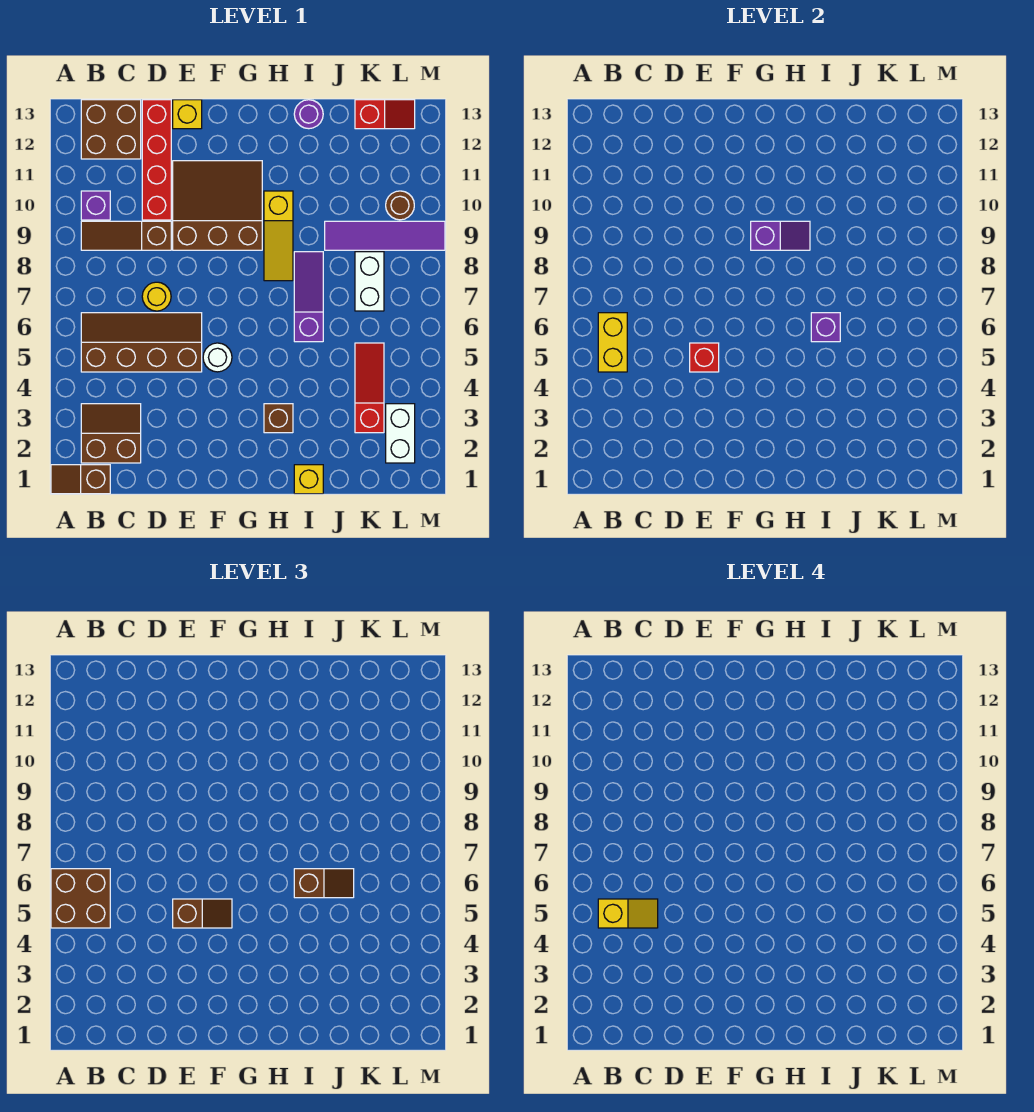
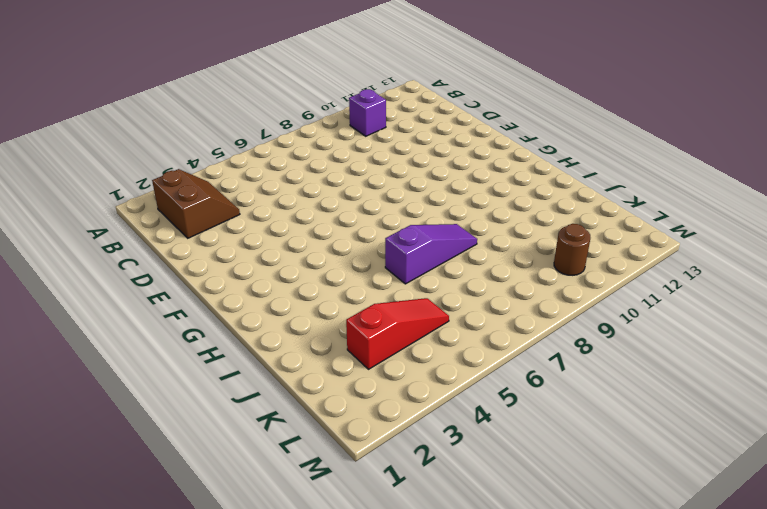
none -> brown 1x2 slope [51,465,110,494]
none -> brown 2x4 slope [81,313,202,372]
none -> brown 1x3 slope [81,221,171,250]
none -> brown 2x2 brick [81,100,141,159]

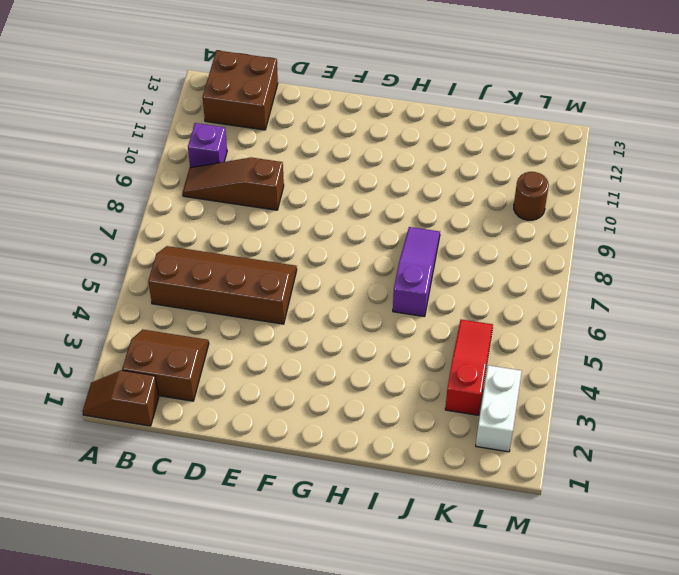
none -> yellow 1x1 round brick [142,282,171,311]
none -> red 1x4 brick [142,100,171,220]
none -> brown 3x3 slope [173,161,262,250]
none -> yellow 1x1 brick [173,100,202,129]

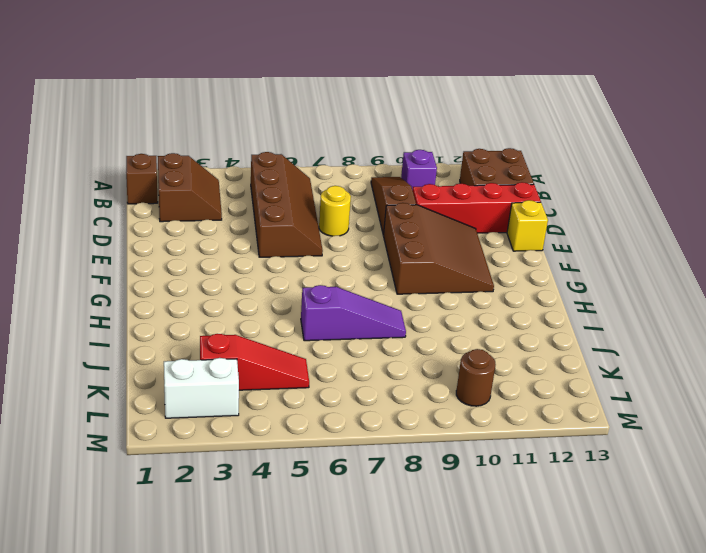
none -> white 1x1 round brick [203,343,232,372]
none -> brown 1x1 brick [264,404,293,433]
none -> yellow 1x3 slope [264,191,293,281]
none -> yellow 1x1 brick [294,465,323,494]

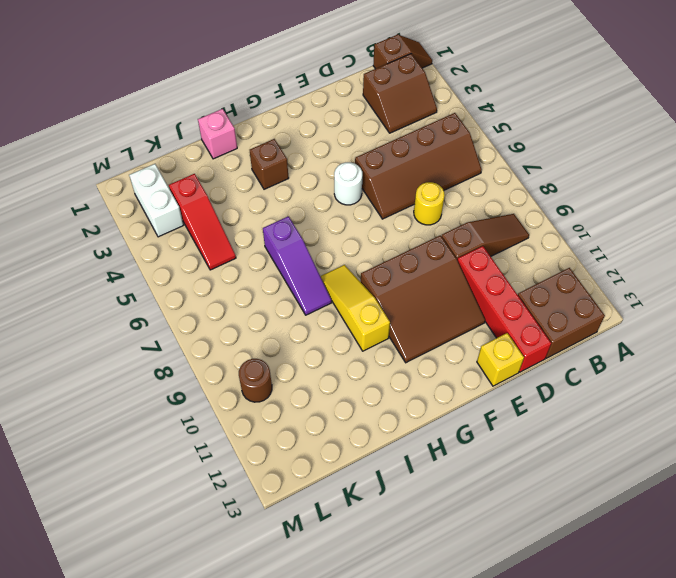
pink 1x1 brick [198,109,237,159] -> yellow 1x1 brick [294,465,323,494]
none -> purple 1x1 brick [81,191,110,220]
none -> purple 1x1 round brick [294,100,323,129]
none -> purple 1x4 tile [325,221,445,250]
none -> white 1x2 brick [355,252,384,311]

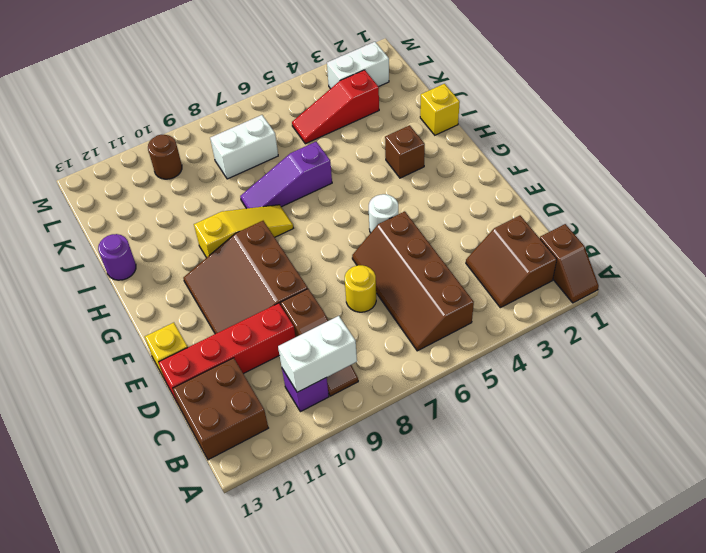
white 1x2 brick [278,316,357,392] -> none
none -> purple 1x4 tile [325,221,445,250]
none -> red 1x2 slope [355,100,415,129]
none -> yellow 1x2 brick [598,313,627,372]
none -> red 1x1 brick [690,343,719,372]

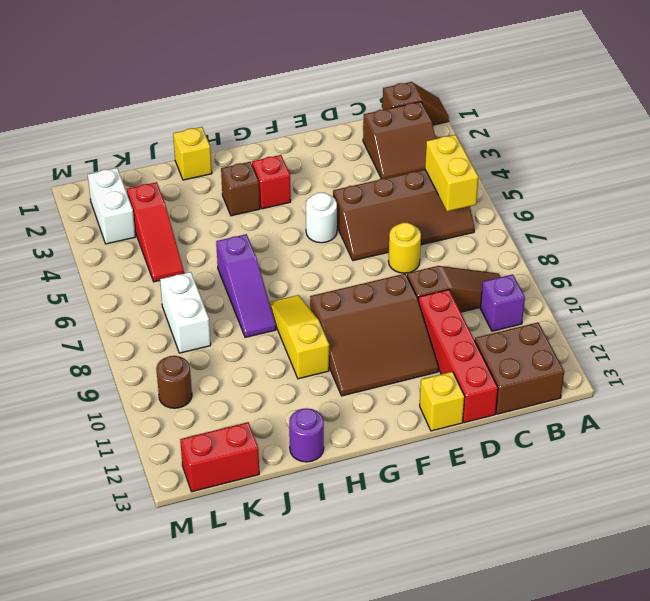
red 1x1 brick [252,155,291,209] -> red 1x1 brick moved to [690,343,719,372]
red 1x2 brick [180,422,259,492] -> red 1x2 slope [355,100,415,129]
none -> purple 1x4 tile [325,221,445,250]
none -> purple 1x2 slope [751,221,810,250]
none -> purple 1x1 brick [811,313,840,342]
none -> brown 2x2 brick [51,869,110,928]

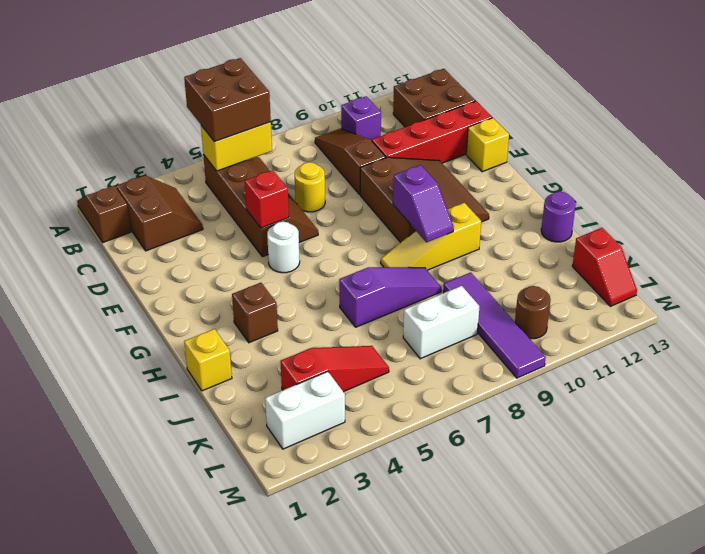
none -> purple 1x1 brick [811,313,840,342]
none -> brown 1x2 slope [173,899,232,928]
none -> brown 1x2 slope [294,869,354,898]
none -> yellow 1x2 slope [598,899,658,928]

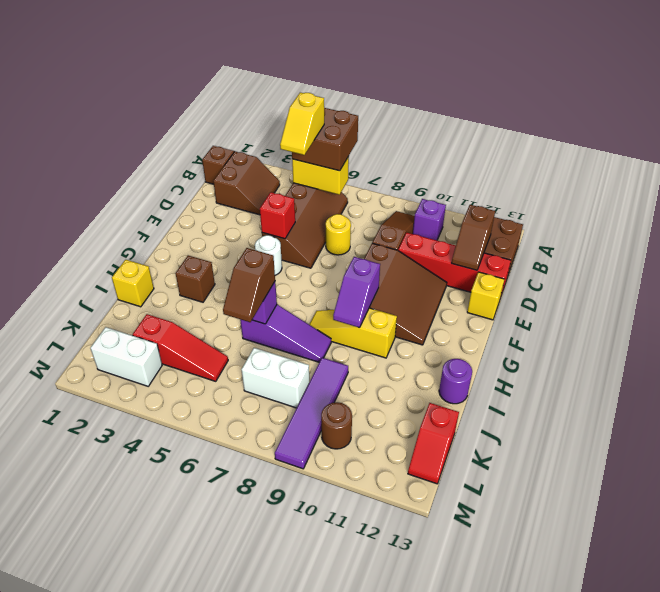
brown 1x2 slope [452,205,495,270] -> brown 1x2 slope moved to [173,899,232,928]

